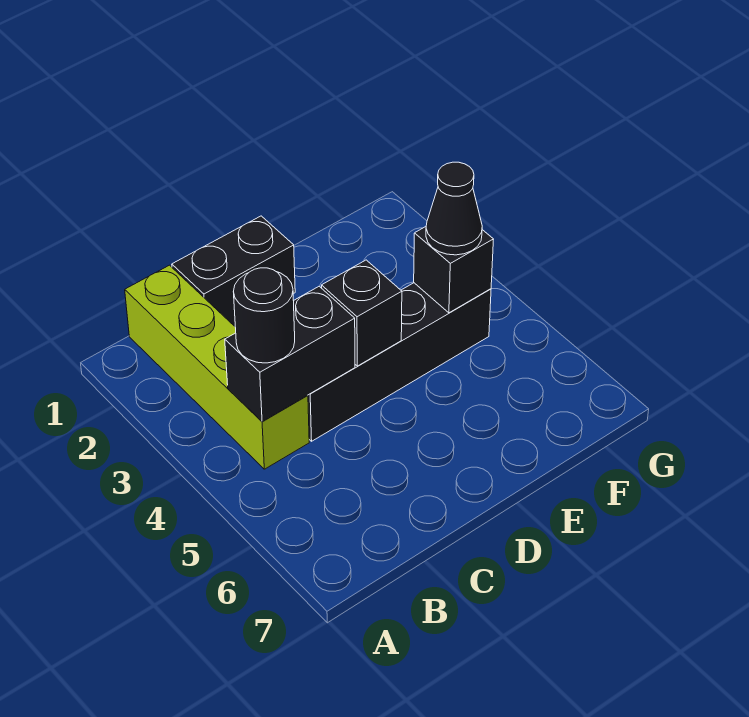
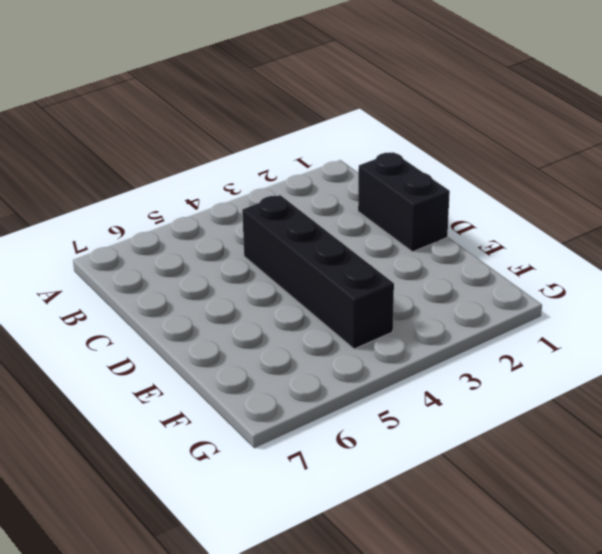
none -> lime 1x4 brick [125,265,309,469]
none -> black 1x2 brick [225,286,355,421]

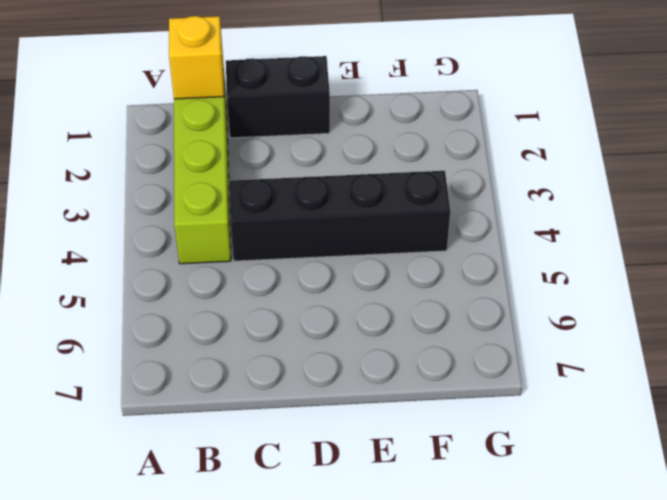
yellow 1x1 brick [169,16,224,99] -> none
none -> black 1x2 brick [225,286,355,421]
none -> black 1x1 brick [322,260,402,366]

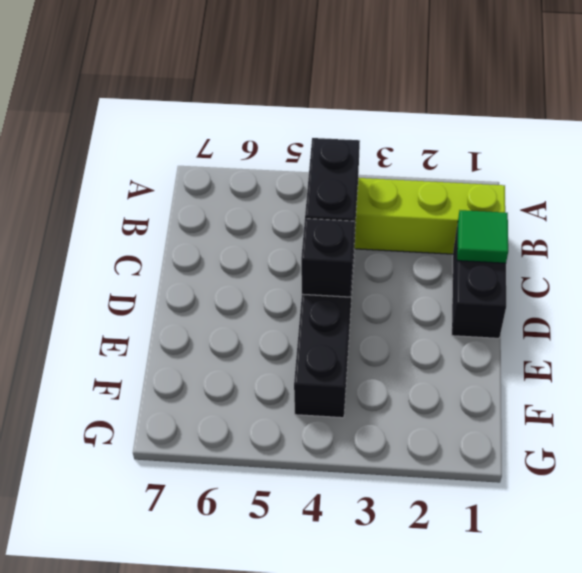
green 1x1 tile [457,210,508,263] -> none
none -> black 1x1 brick [414,227,494,313]
none -> black 1x1 round brick [233,268,295,363]

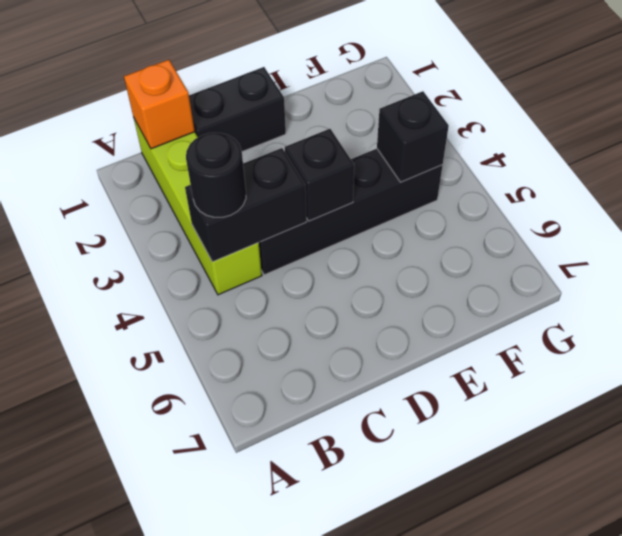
orange 1x1 brick [124,60,195,149] -> none
none -> black 1x1 cone [426,162,482,255]

